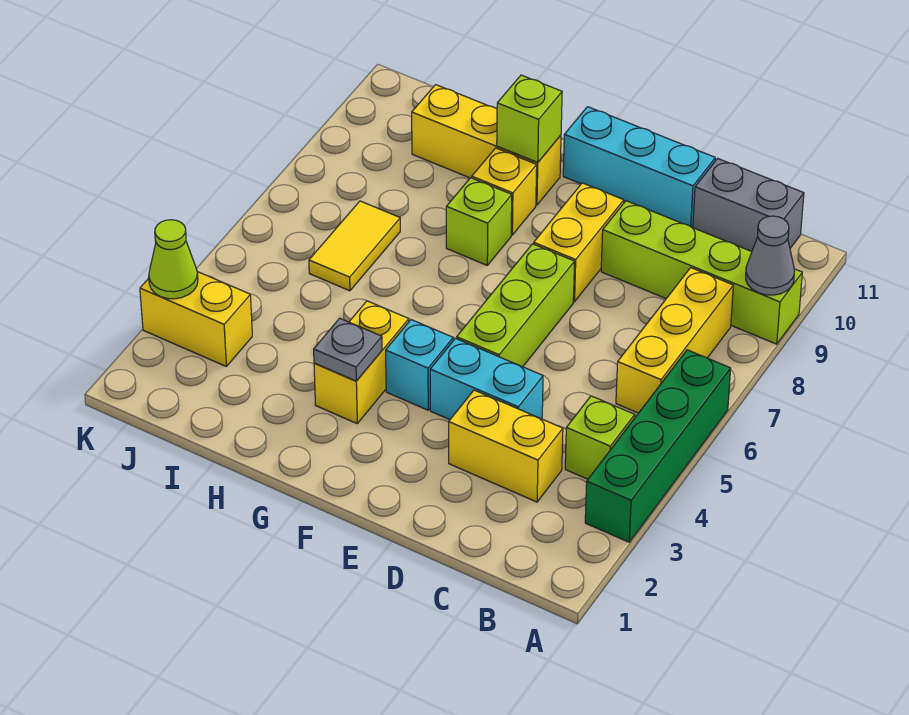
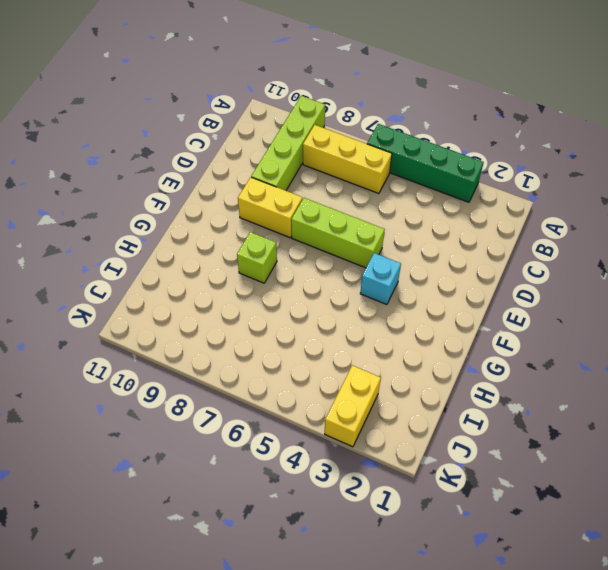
none -> lime 1x1 brick [565,396,635,479]
none -> grey 1x2 brick [693,159,804,252]
none -> yellow 1x2 brick [449,390,563,502]

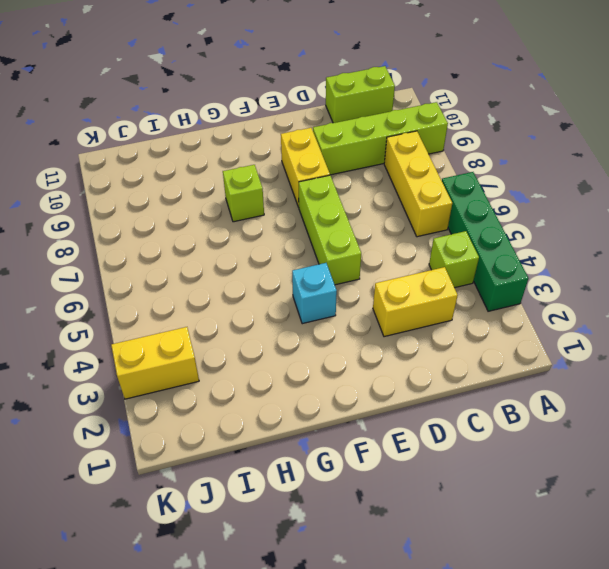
lime 1x2 brick [326,66,395,123] -> grey 1x2 brick [693,159,804,252]
none -> cyan 1x2 brick [430,338,543,420]
none -> cyan 1x3 brick [563,107,715,227]
none -> yellow 1x2 brick [314,301,409,423]

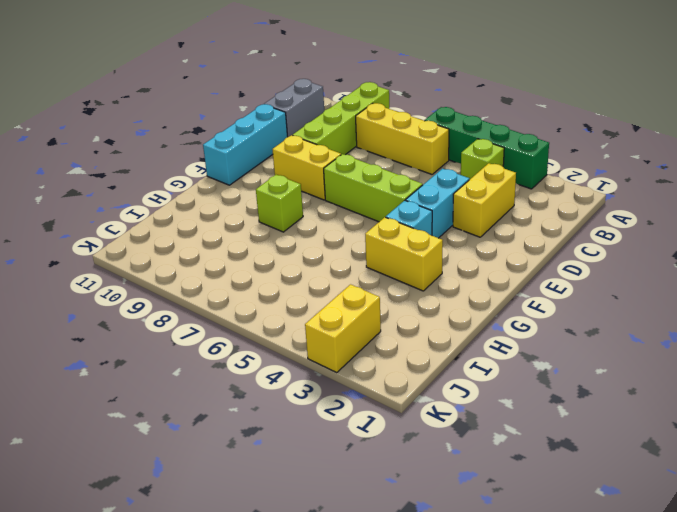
none -> yellow 1x1 brick [472,148,537,235]
none -> yellow 1x3 brick [412,85,561,205]
none -> yellow 1x2 tile [309,201,400,291]

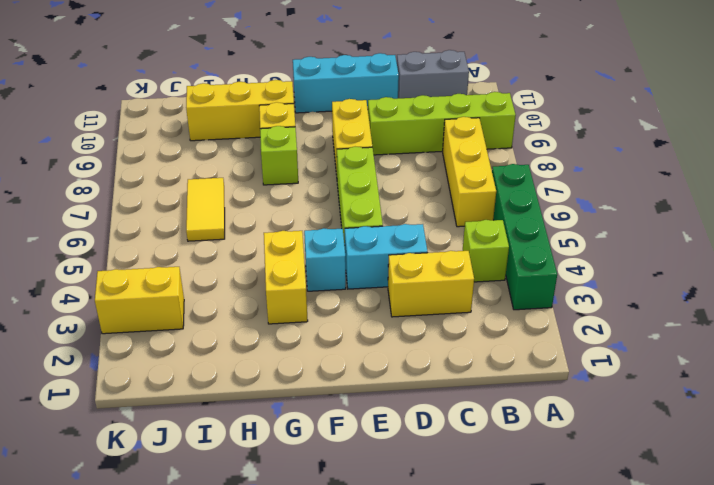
none -> grey 1x1 cone [746,216,794,295]
none -> grey 1x1 plate [314,318,382,381]
none -> lime 1x1 brick [497,75,562,163]

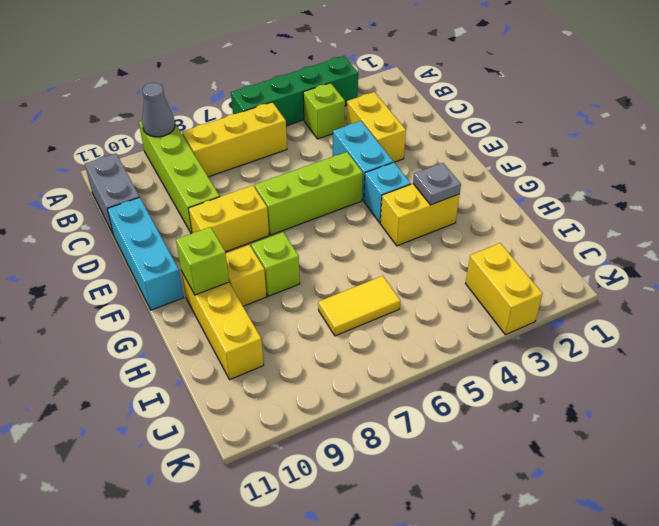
none -> lime 1x1 cone [149,220,198,299]

